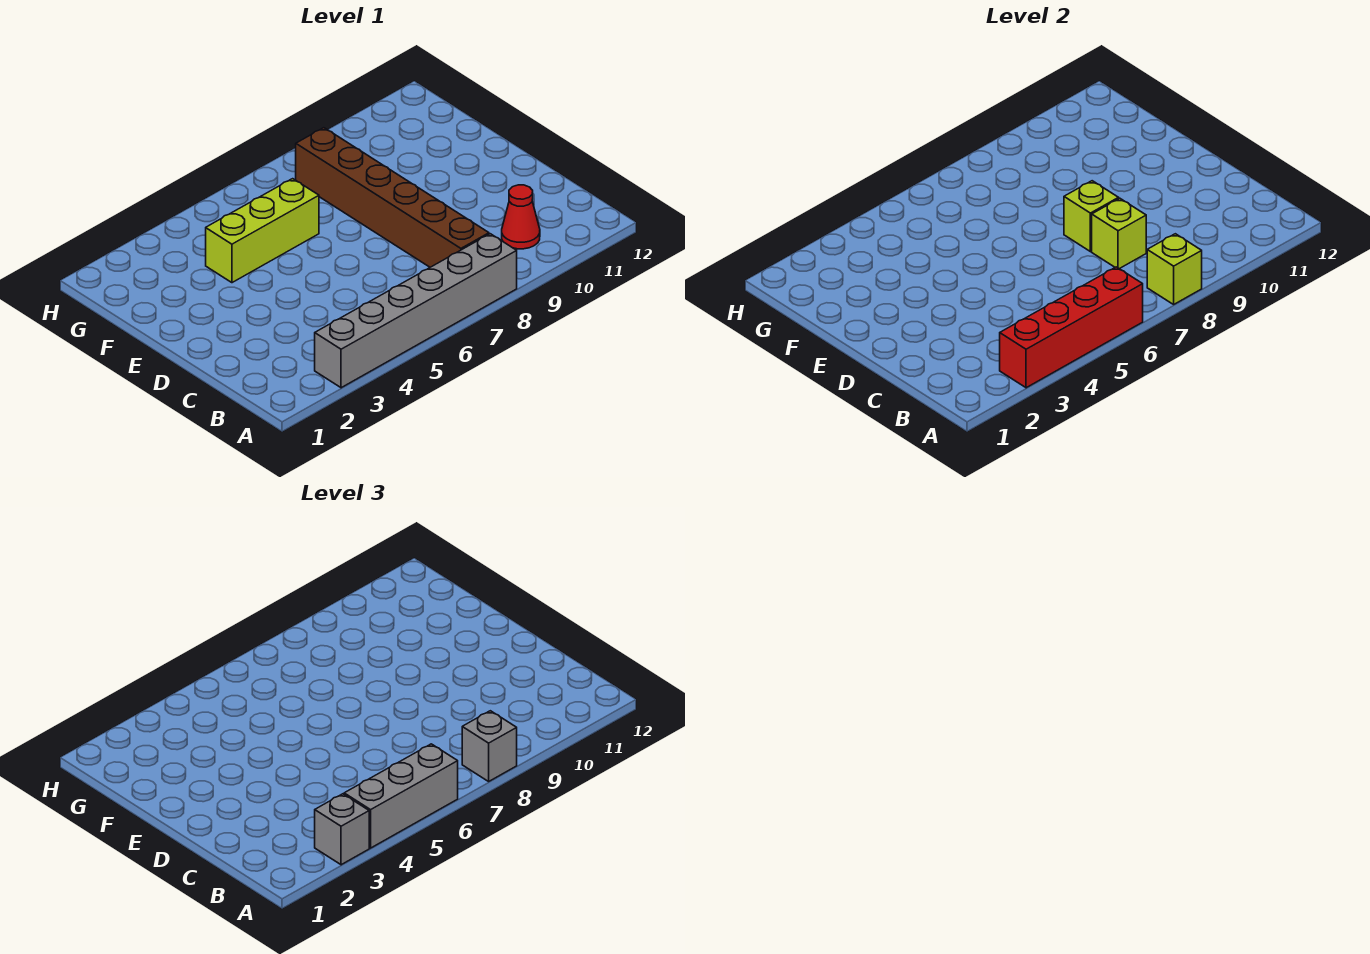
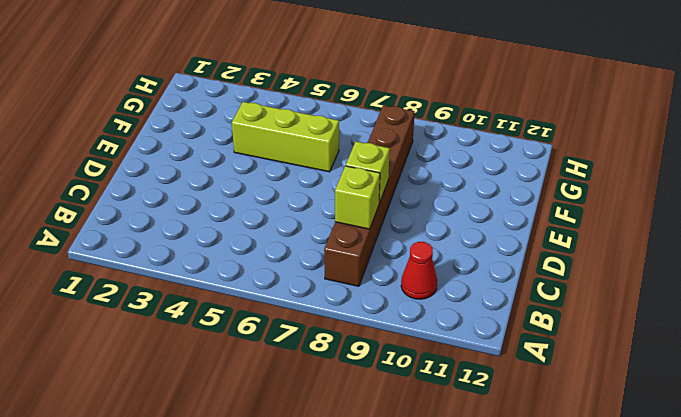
none -> grey 1x6 brick [315,234,517,388]
none -> red 1x4 brick [1000,267,1143,388]

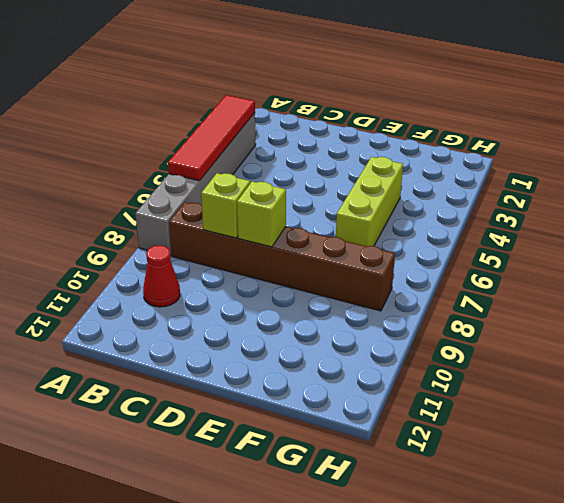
red 1x4 tile [168,95,255,181] -> red 1x4 brick [1000,267,1143,388]
none -> lime 1x1 brick [1147,234,1202,304]
none -> grey 1x1 brick [315,794,369,865]

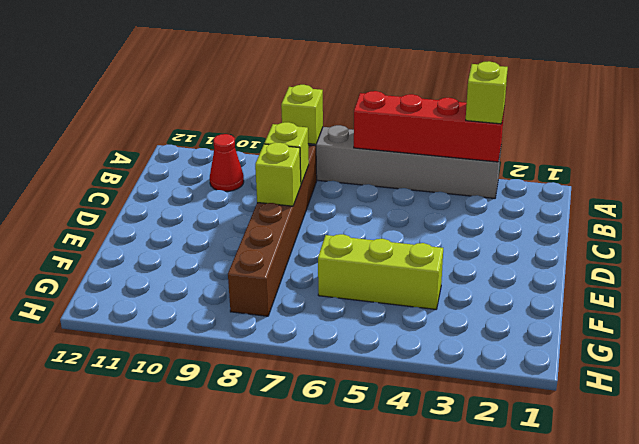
lime 1x1 brick [466,61,508,124] -> grey 1x1 brick [315,794,369,865]
none -> grey 1x3 brick [344,744,458,848]
none -> grey 1x1 brick [462,711,517,781]

